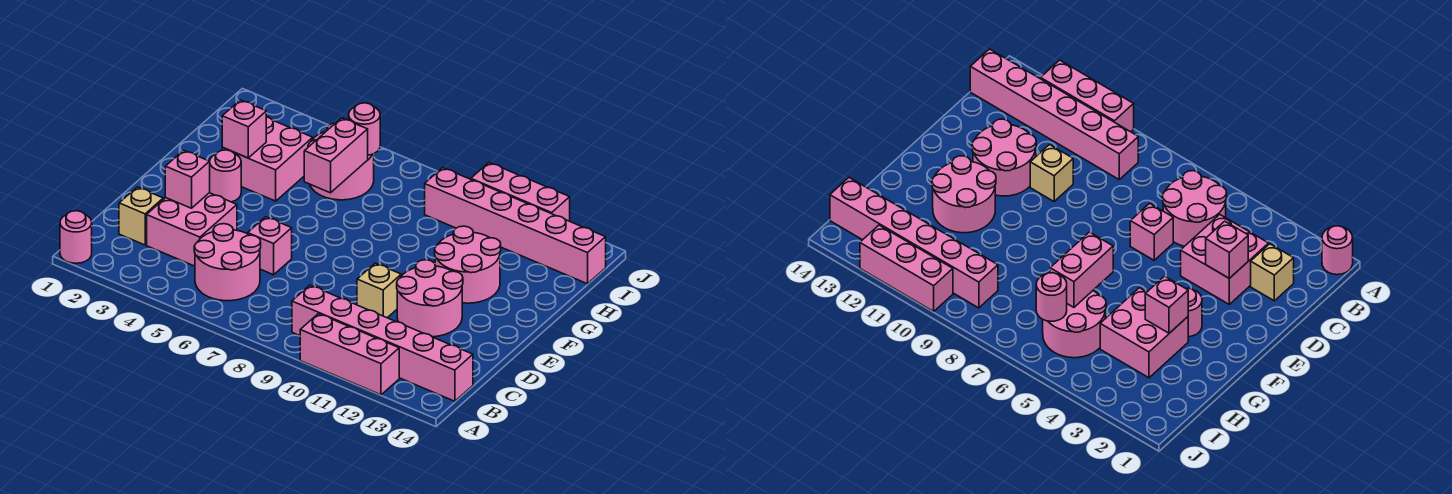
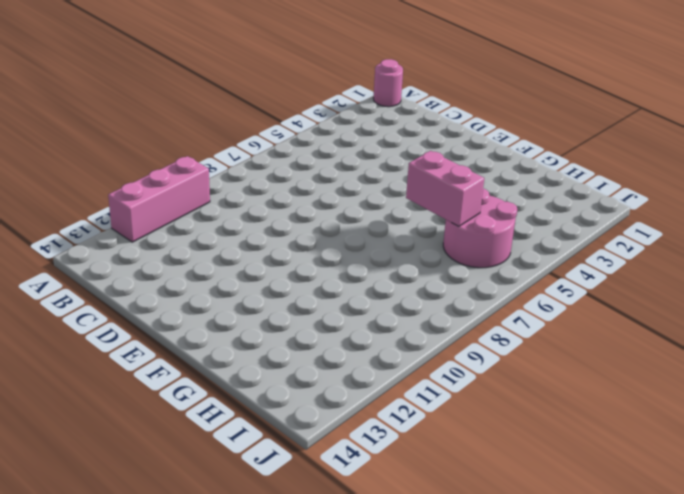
none -> pink 2x2 round brick [194,224,261,301]
none -> pink 1x6 brick [292,285,473,401]
none -> tan 1x1 brick [119,187,163,245]

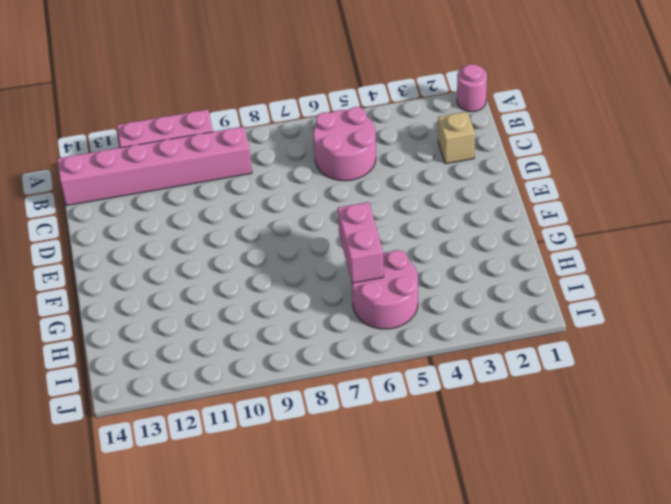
none -> pink 2x2 brick [147,193,237,266]
none -> pink 1x1 brick [248,217,292,275]
none -> tan 1x1 brick [357,263,401,318]

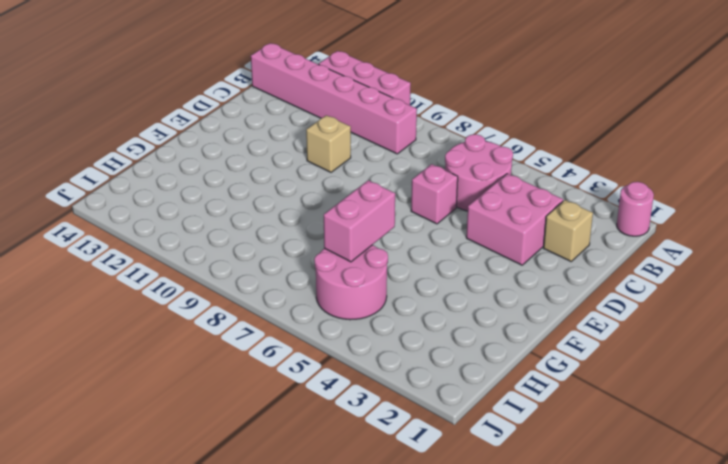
none -> pink 2x2 round brick [397,260,463,337]
none -> pink 1x1 round brick [210,150,241,202]
none -> pink 2x2 round brick [435,226,501,303]

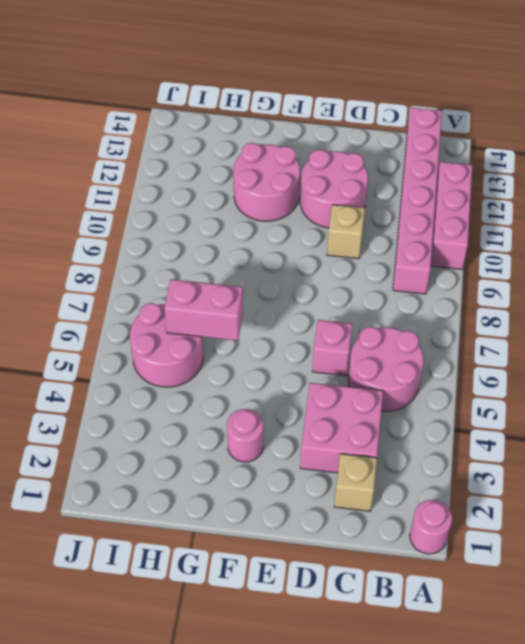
none -> pink 2x2 brick [222,117,313,201]
none -> pink 1x6 brick [425,168,606,284]
none -> pink 1x3 brick [471,163,570,221]

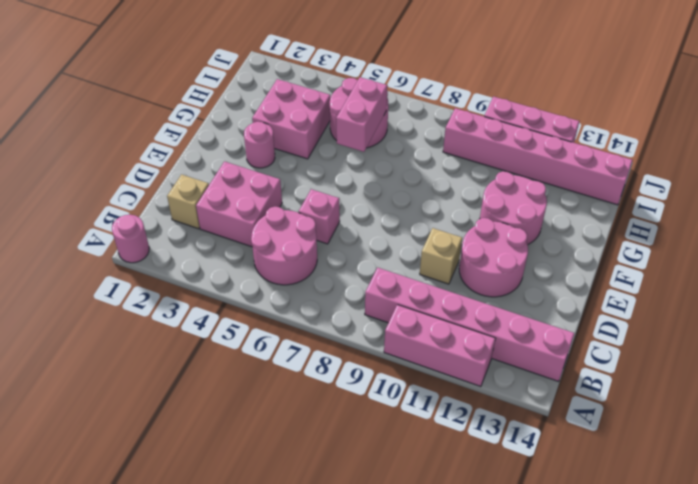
none -> pink 1x1 brick [165,150,210,208]
none -> pink 1x1 brick [222,100,266,158]
none -> pink 1x1 round brick [349,103,380,155]

